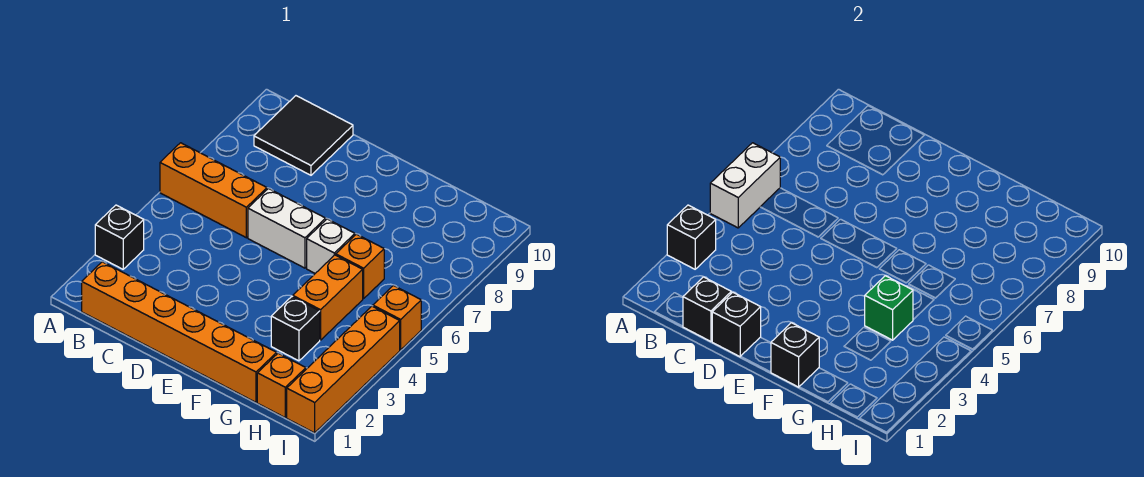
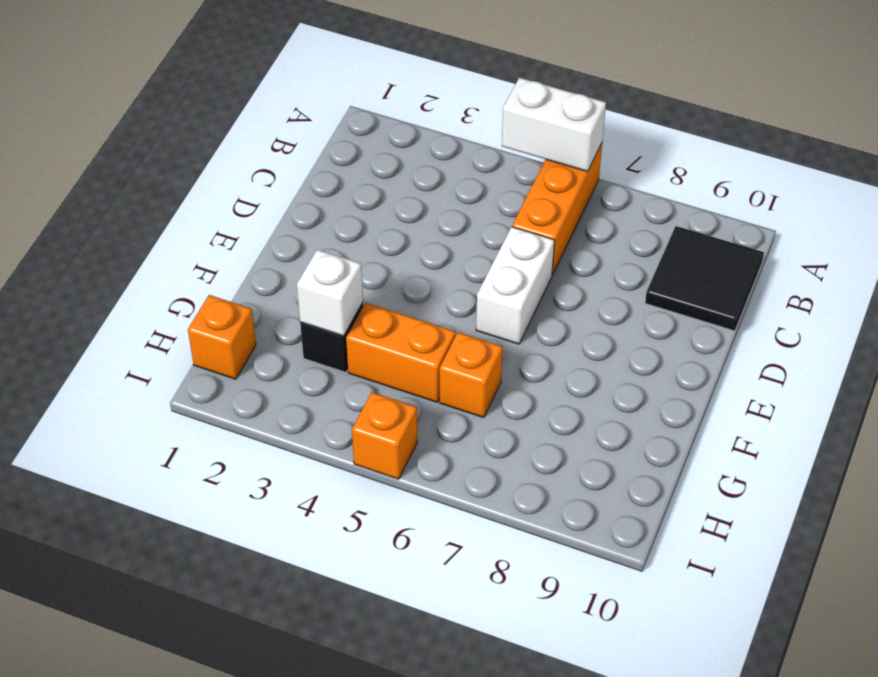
white 1x1 brick [297,250,363,336] -> white 1x1 brick moved to [307,219,355,273]
none -> black 1x1 brick [95,205,144,269]
none -> orange 1x6 brick [82,262,277,402]
none -> orange 1x4 brick [287,306,400,433]

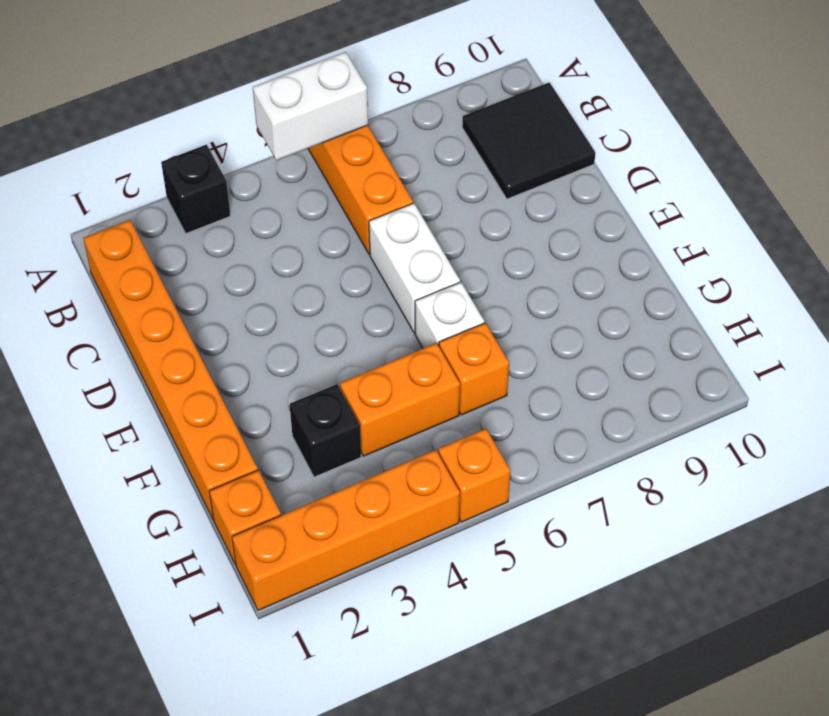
none -> black 1x1 brick [667,205,716,269]
none -> black 1x1 brick [683,277,731,341]
none -> black 1x1 brick [712,292,761,357]

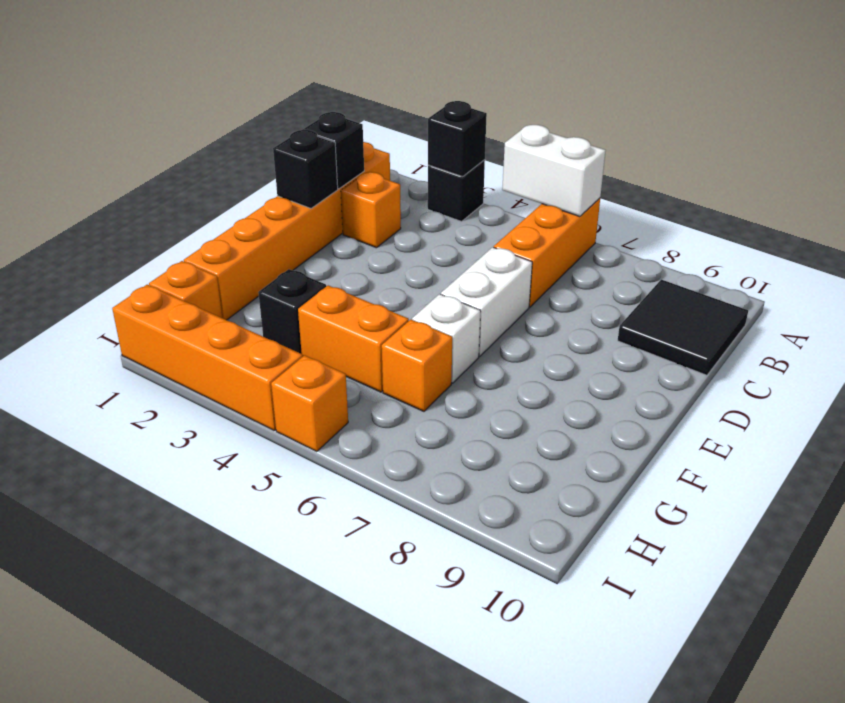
orange 1x1 brick [341,172,401,248] -> none
none -> black 1x1 brick [771,323,819,387]
none -> green 1x1 brick [865,276,913,340]

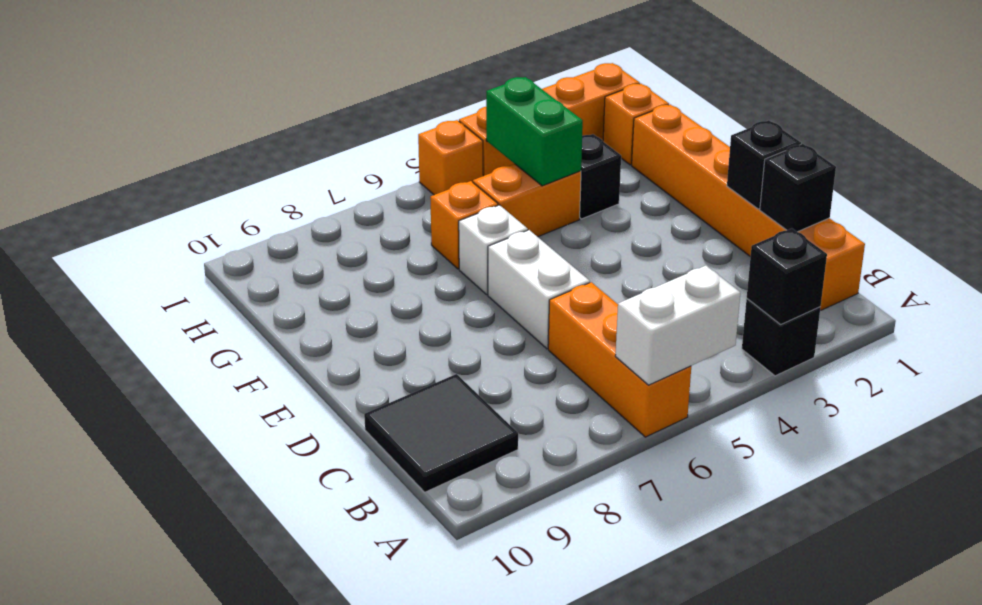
green 1x2 brick [486,77,583,186] -> green 1x1 brick [865,276,913,340]
none -> black 1x1 brick [771,323,819,387]

